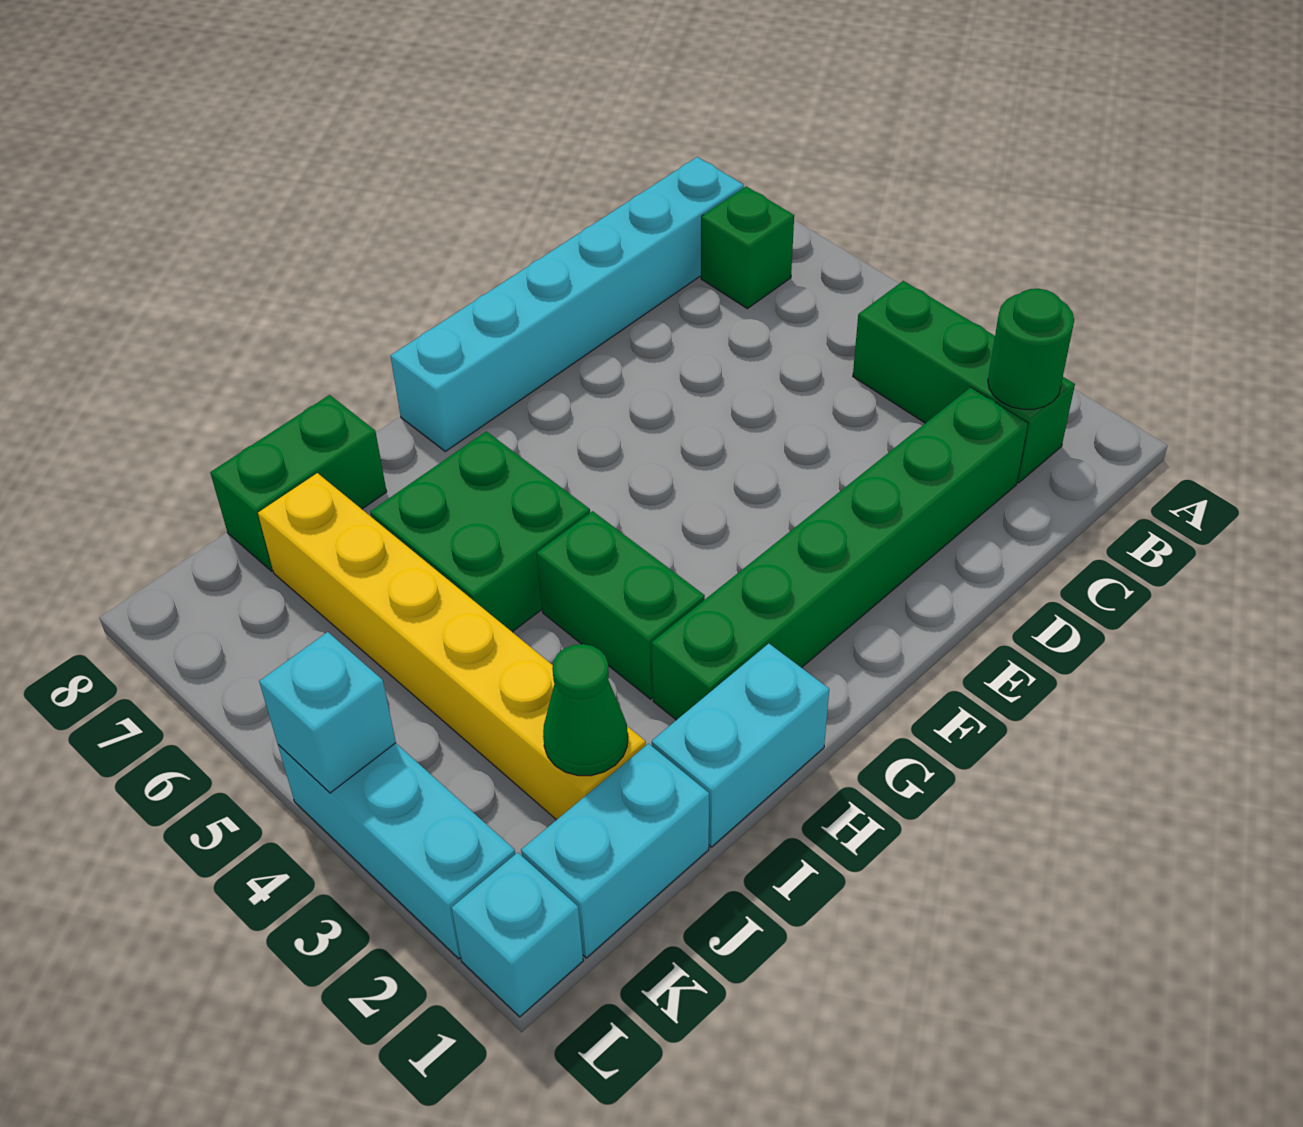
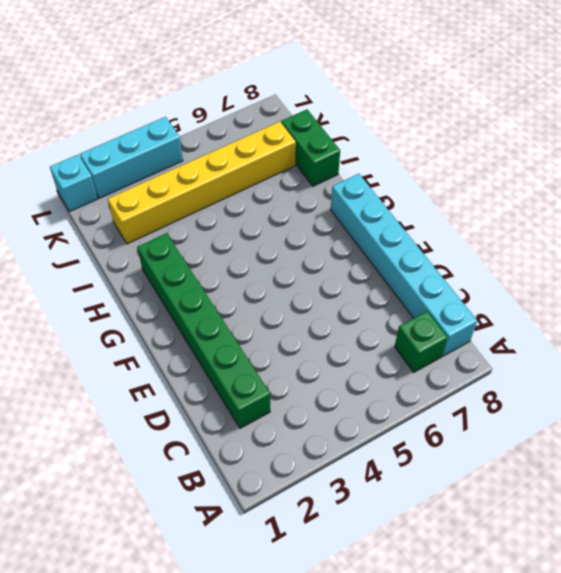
none -> green 1x3 brick [853,281,1075,483]
none -> cyan 1x2 brick [652,644,829,847]
none -> green 1x2 brick [537,511,705,699]

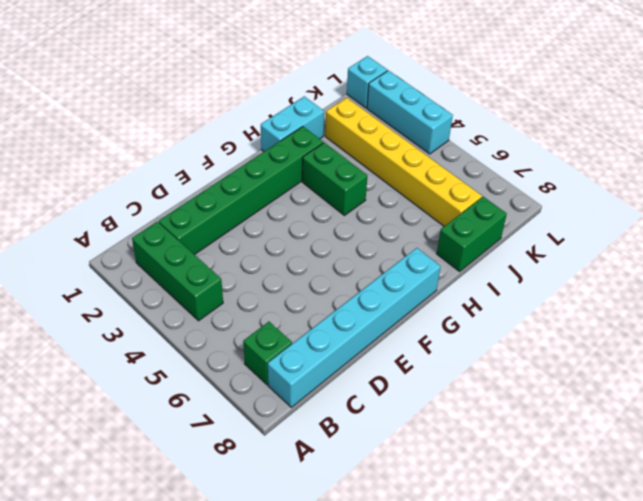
none -> green 2x2 brick [370,431,590,632]
none -> cyan 1x2 brick [521,744,709,958]
none -> green 1x1 round brick [988,289,1074,409]

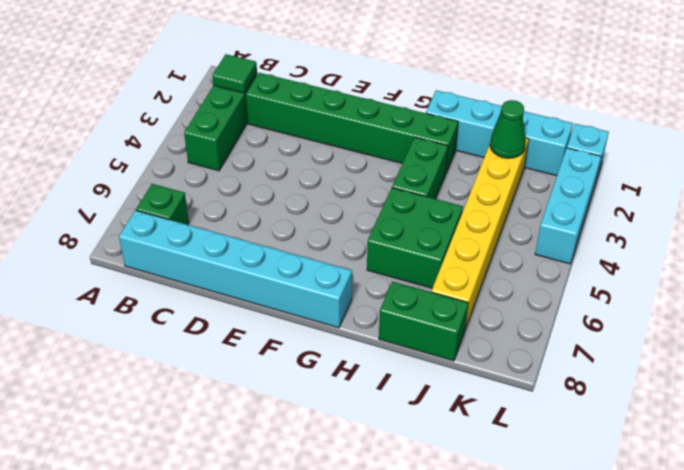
green 1x1 tile [212,54,257,93] -> green 1x1 round brick [988,289,1074,409]
none -> cyan 1x1 brick [259,632,396,793]

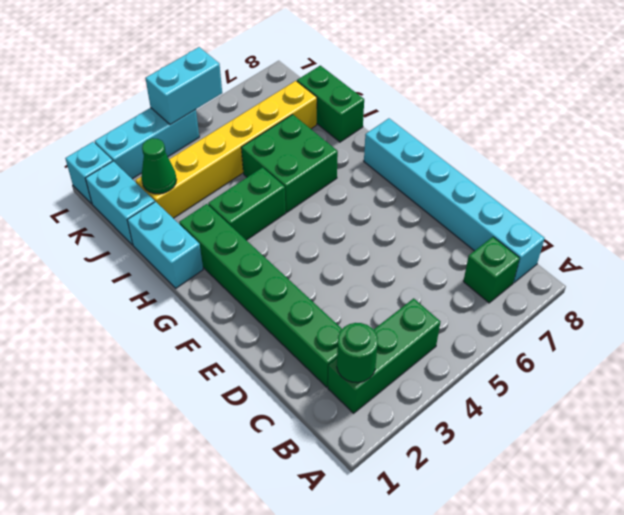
cyan 1x2 brick [145,47,222,125] -> cyan 1x1 brick [259,632,396,793]

